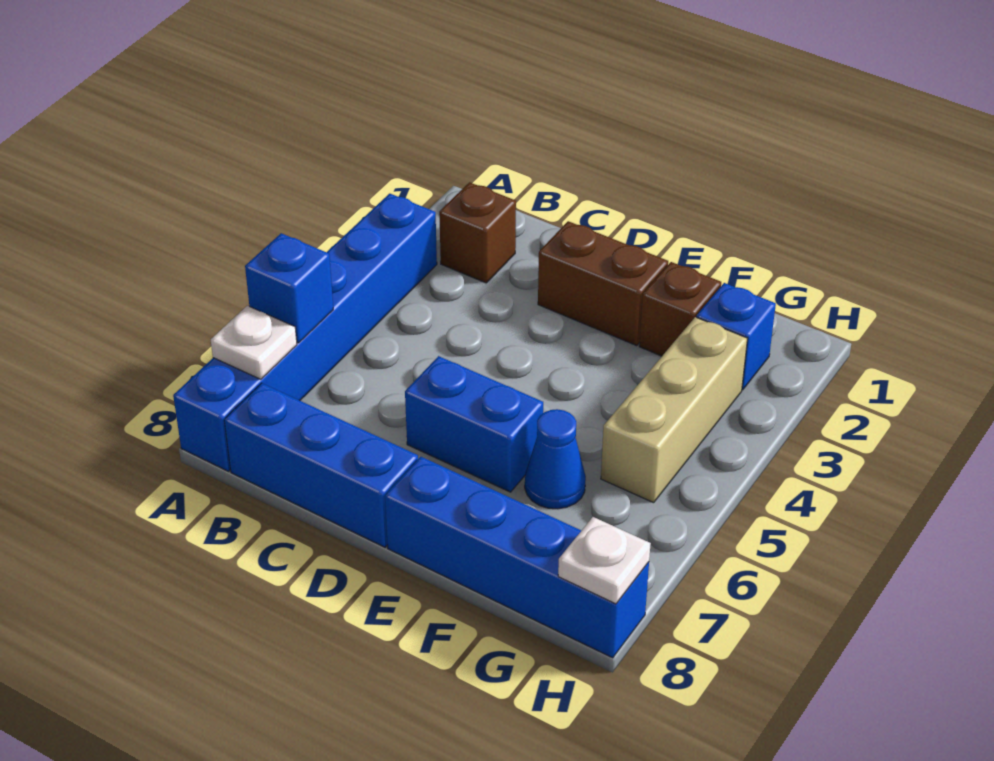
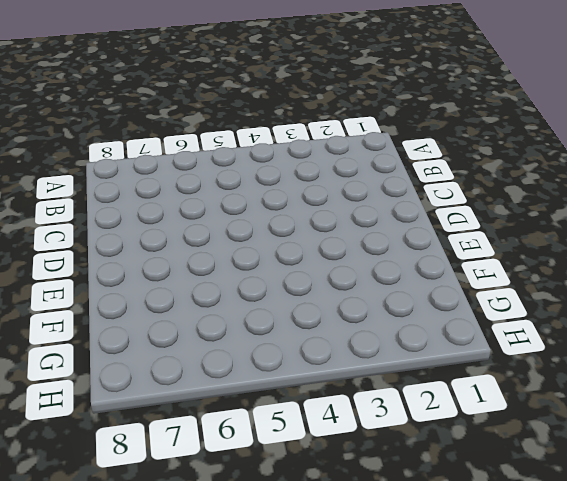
none -> blue 1x6 brick [173,194,437,471]
none -> brown 1x1 brick [439,182,516,283]
none -> blue 1x3 brick [224,383,418,547]

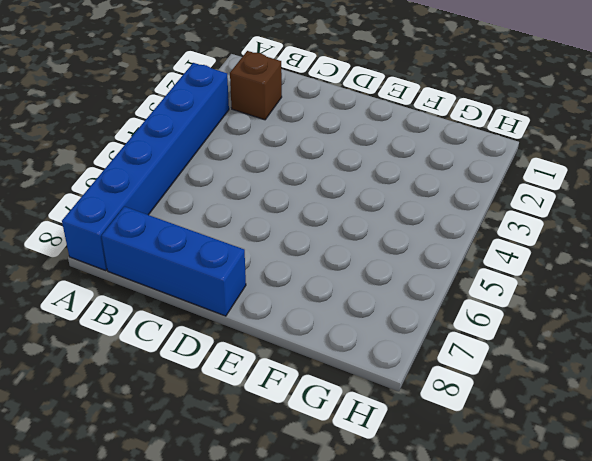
none -> brown 1x2 brick [538,221,668,346]
none -> blue 1x2 brick [405,356,543,492]
none -> blue 1x4 brick [385,457,649,658]

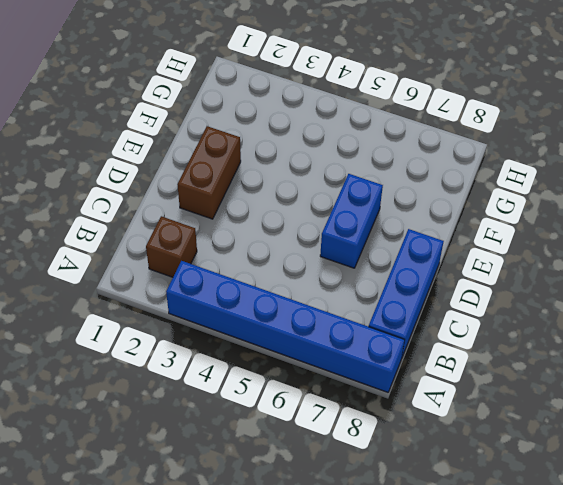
none -> blue 1x4 brick [385,457,649,658]
none -> brown 1x1 brick [639,262,721,356]
none -> blue 1x1 cone [525,409,586,509]

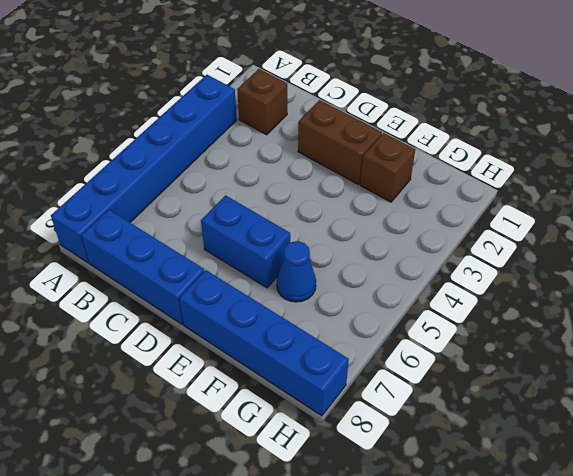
none -> blue 1x1 brick [696,283,776,390]
none -> tan 1x3 brick [601,317,747,503]
none -> blue 1x1 brick [245,233,333,343]

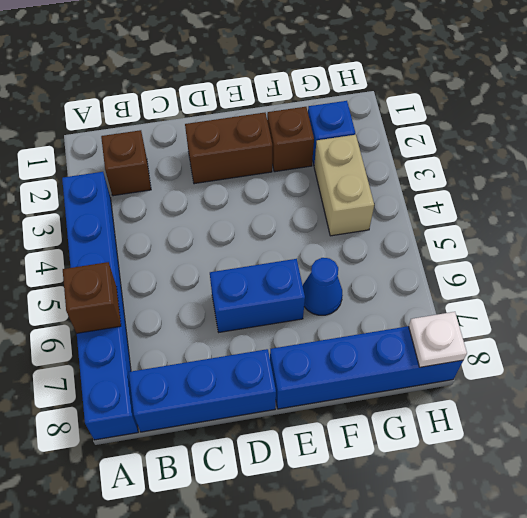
brown 1x1 brick [63,262,121,333] -> blue 1x1 brick [245,233,333,343]
tan 1x2 brick [314,135,374,236] -> tan 1x3 brick [601,317,747,503]
none -> white 1x1 plate [211,306,297,379]

